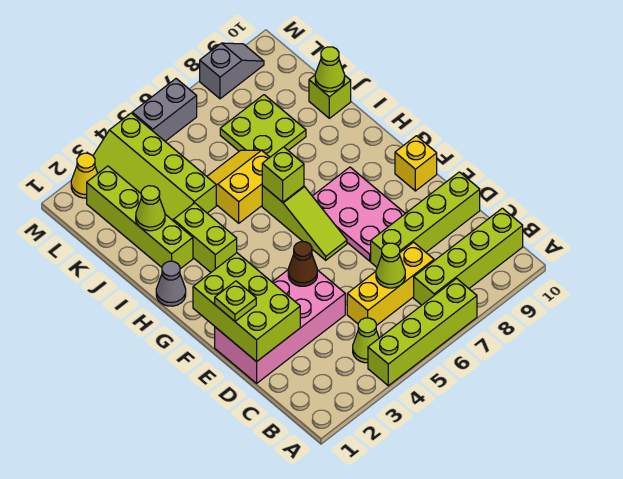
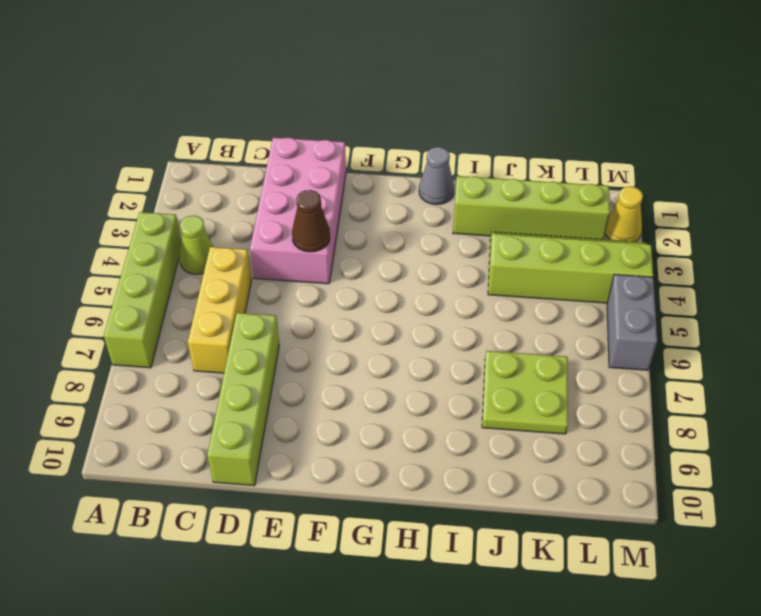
none -> lime 1x4 brick [414,208,523,305]
none -> pink 2x3 plate [313,167,405,261]
none -> lime 1x3 slope [262,186,347,260]

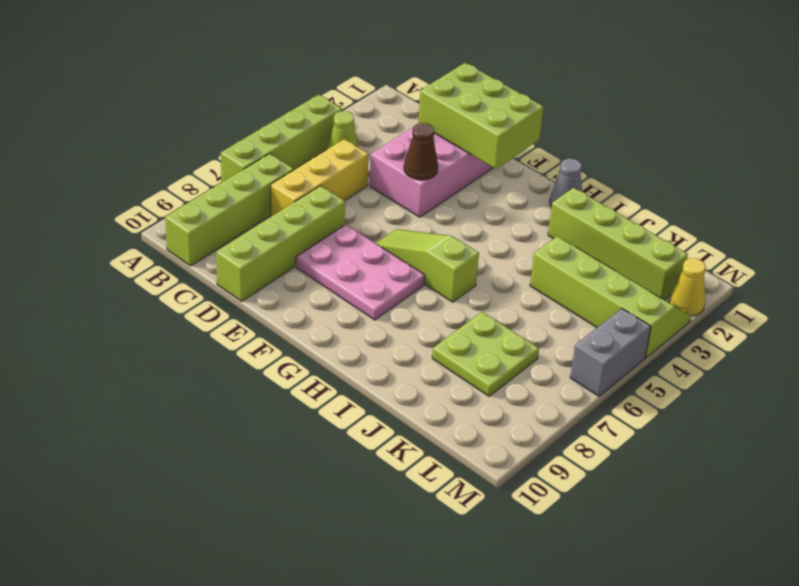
none -> yellow 1x1 brick [395,136,437,191]
none -> lime 1x2 brick [173,203,237,272]
none -> yellow 2x2 slope [207,150,270,223]

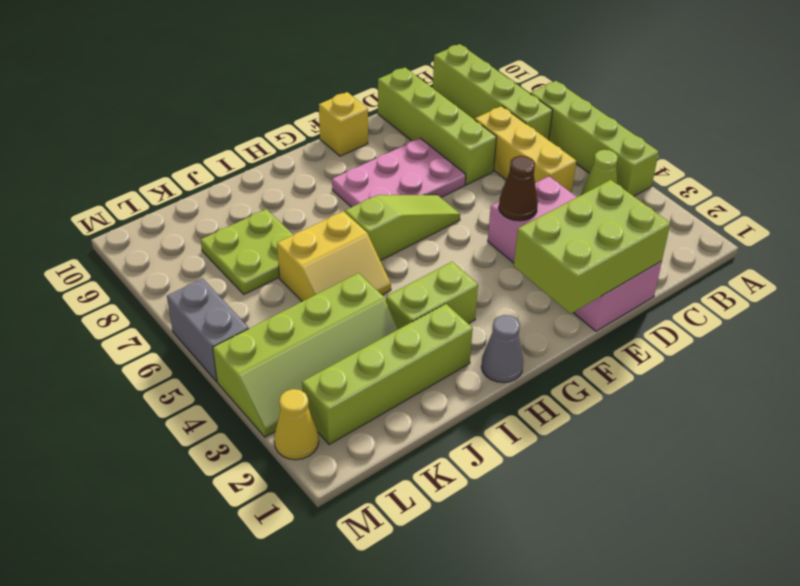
yellow 2x2 slope [277,211,391,301] -> yellow 2x2 slope turned to [207,150,270,223]
none -> lime 1x1 brick [309,75,351,118]
none -> grey 1x2 slope [200,43,264,99]
none -> lime 1x1 cone [376,243,405,288]

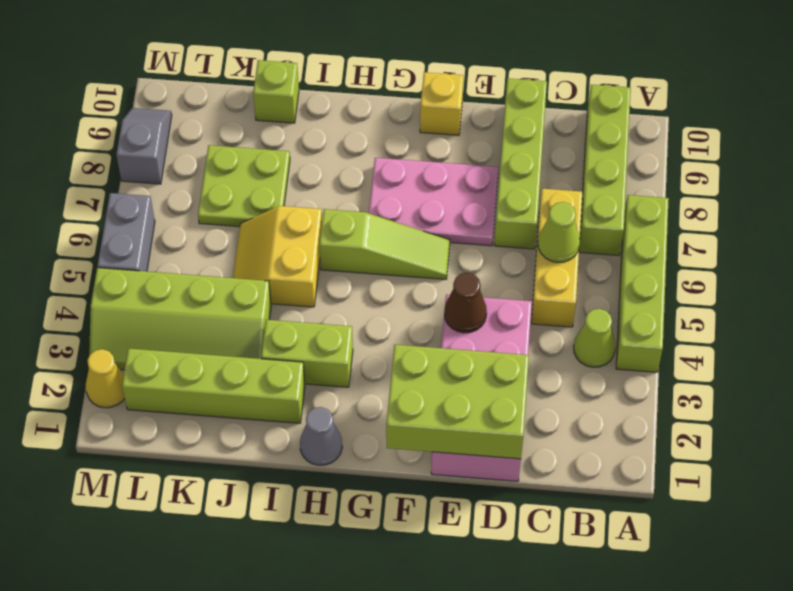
none -> lime 1x1 brick [262,147,304,202]
none -> lime 1x1 cone [136,186,165,231]
none -> lime 1x1 cone [315,47,345,92]

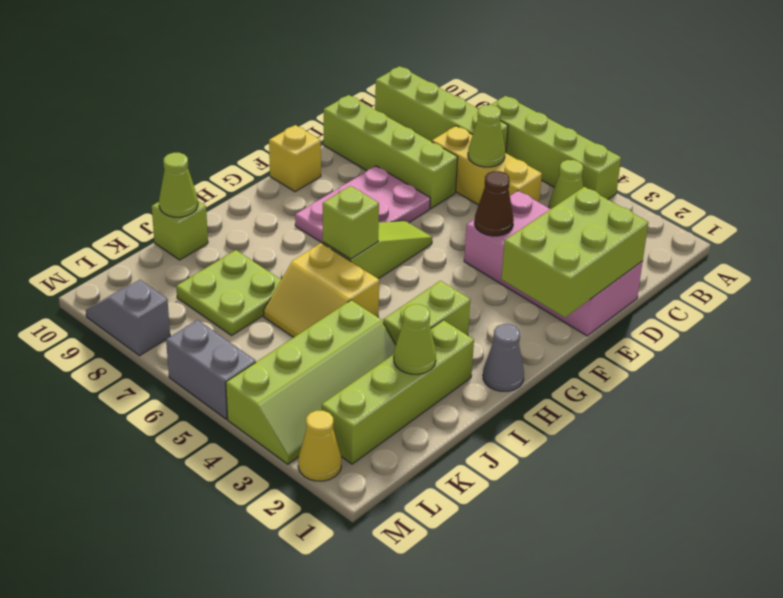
none -> lime 1x1 plate [215,281,256,321]

